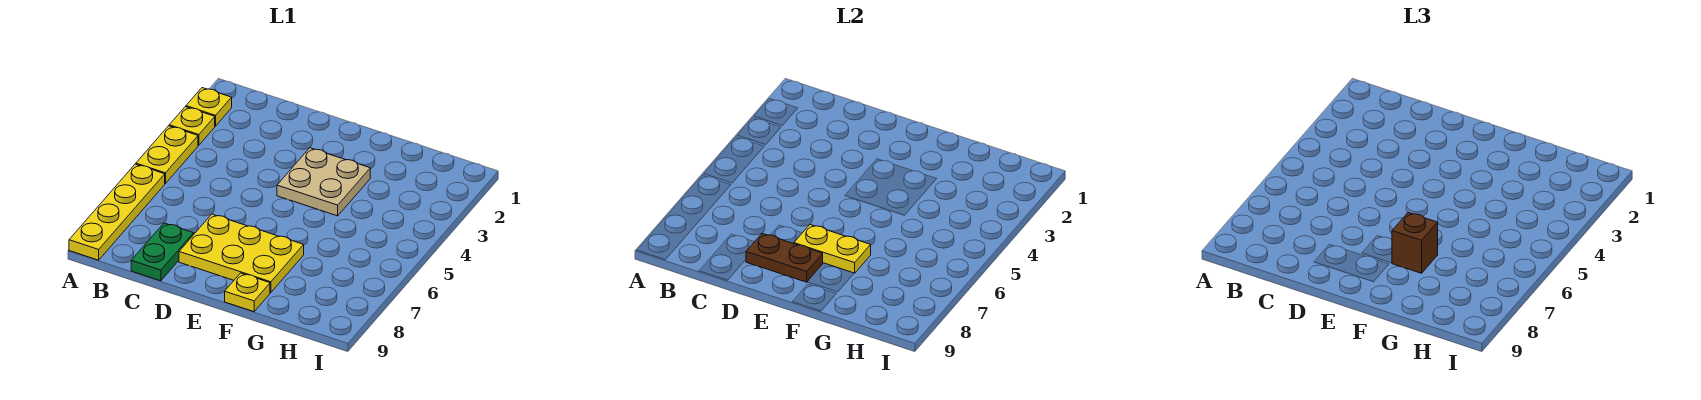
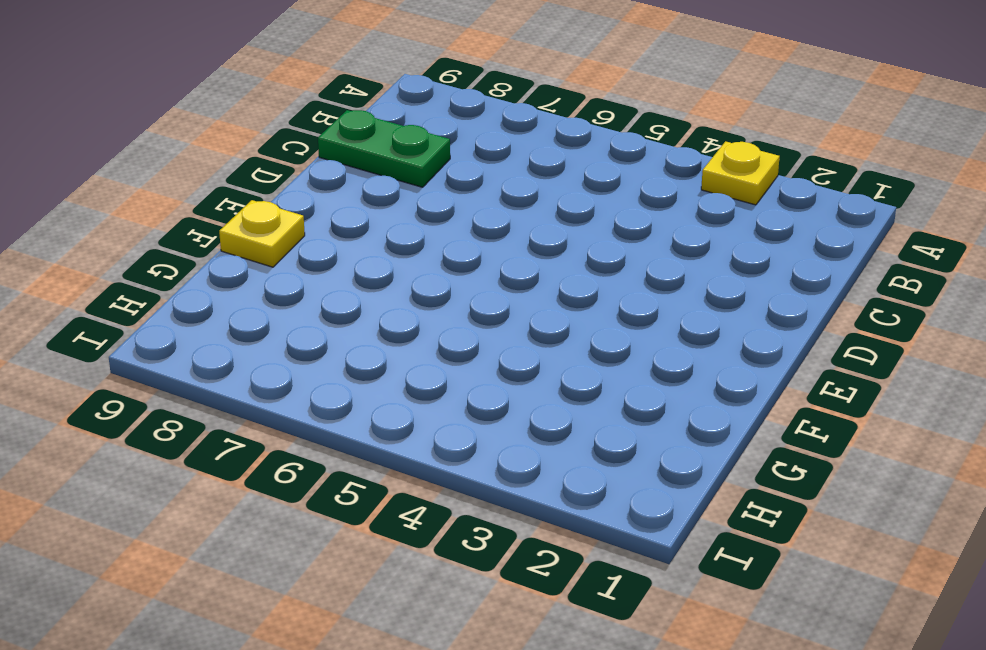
none -> yellow 1x1 plate [186,88,232,126]
none -> yellow 1x2 plate [136,126,198,184]

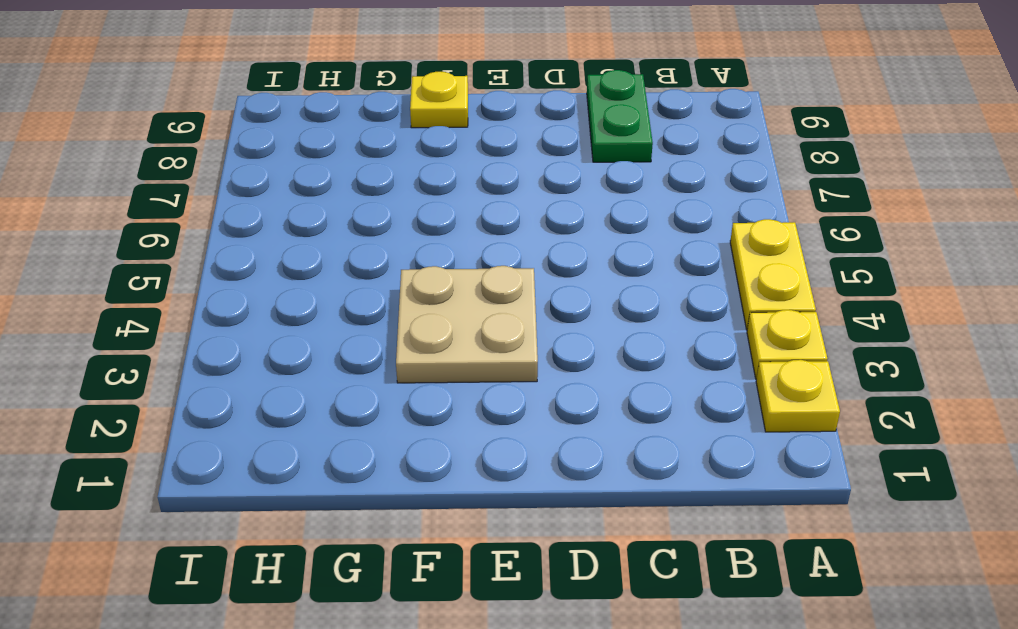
none -> yellow 1x4 plate [69,164,165,260]
none -> yellow 2x3 plate [179,214,304,293]

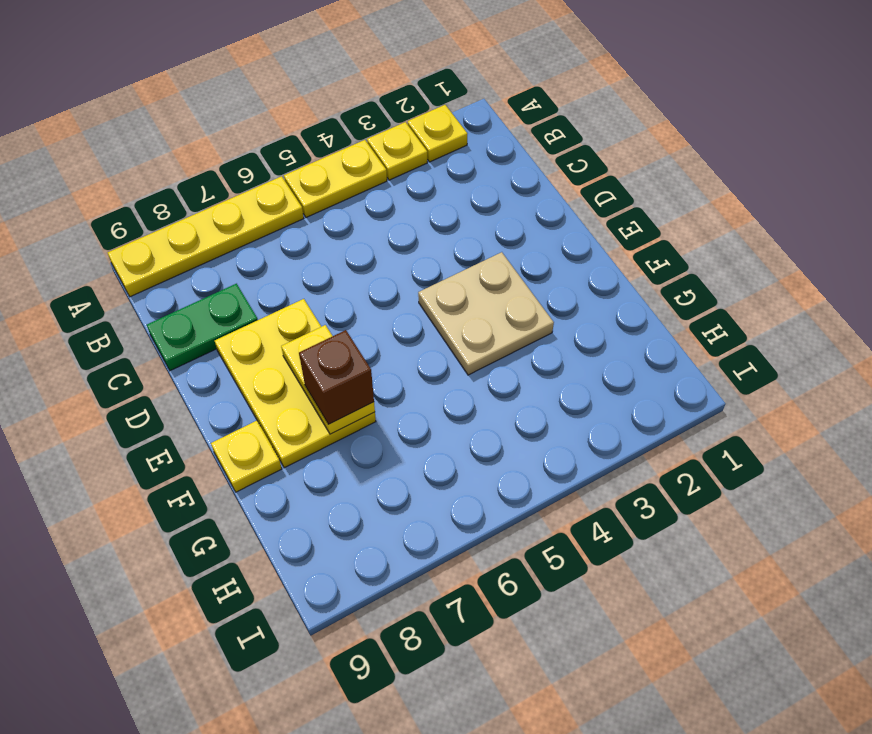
none -> brown 1x2 plate [746,233,823,282]

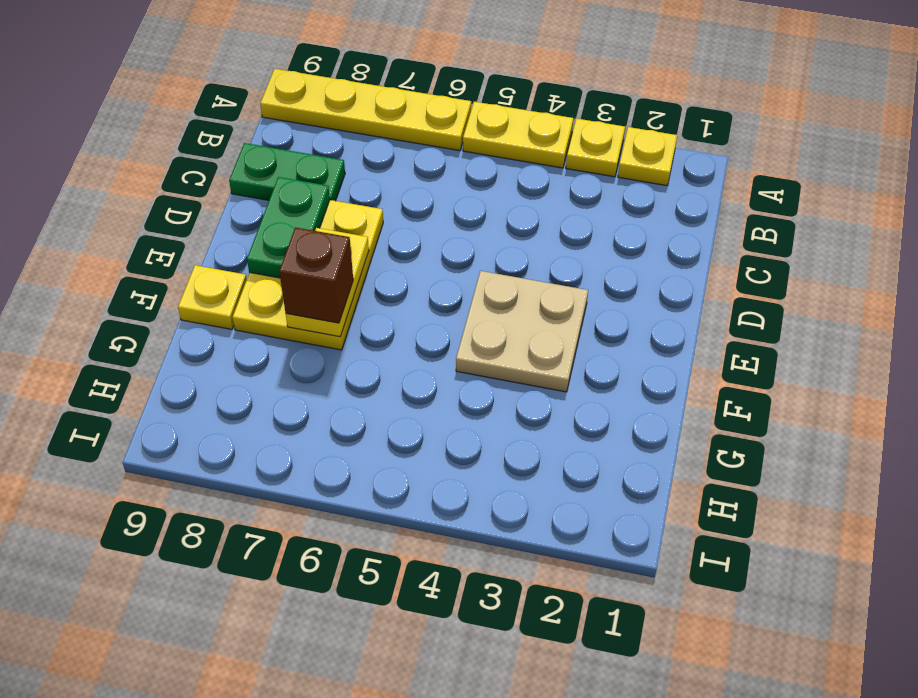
green 1x2 plate [247,177,330,278] -> brown 1x2 plate [746,233,823,282]

